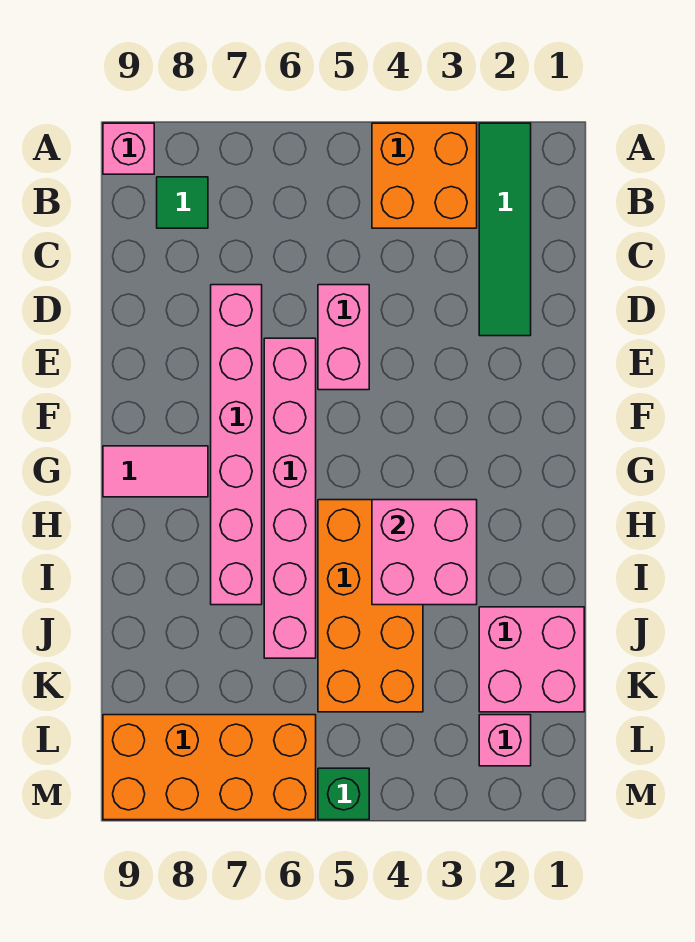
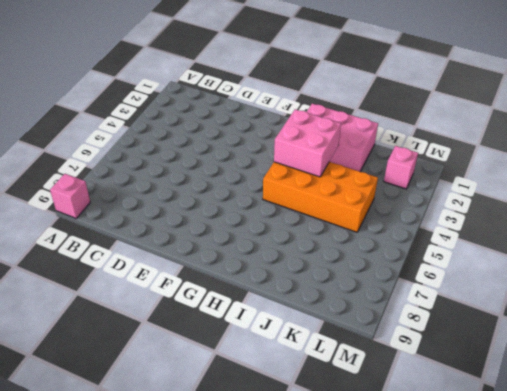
pink 2x3 brick [307,104,378,171] -> pink 2x2 brick [479,607,584,712]
none -> green 1x4 tile [479,123,531,336]
none -> orange 2x2 brick [372,123,477,228]
none -> green 1x1 tile [157,177,208,228]

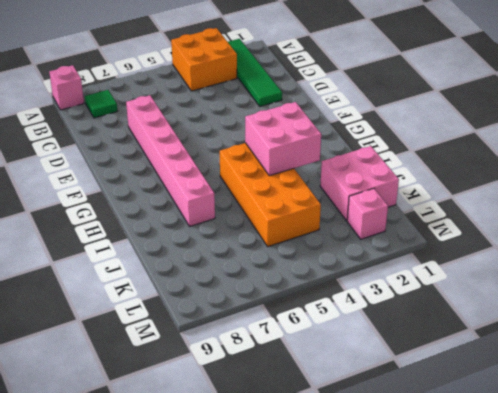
none -> pink 1x2 brick [318,285,369,390]
none -> pink 1x6 brick [264,338,316,658]
none -> pink 1x2 tile [103,446,208,497]

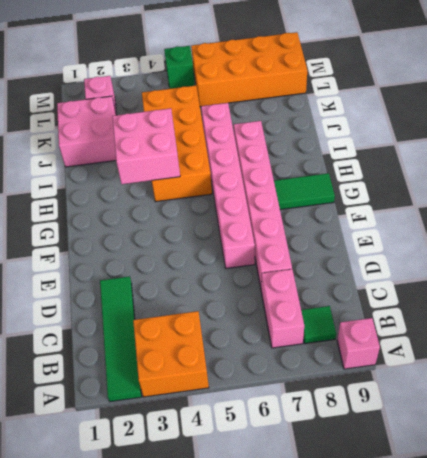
pink 1x2 brick [261,269,304,348] -> pink 1x2 brick moved to [318,285,369,390]
green 1x2 tile [274,173,335,210] -> pink 1x2 tile [103,446,208,497]

